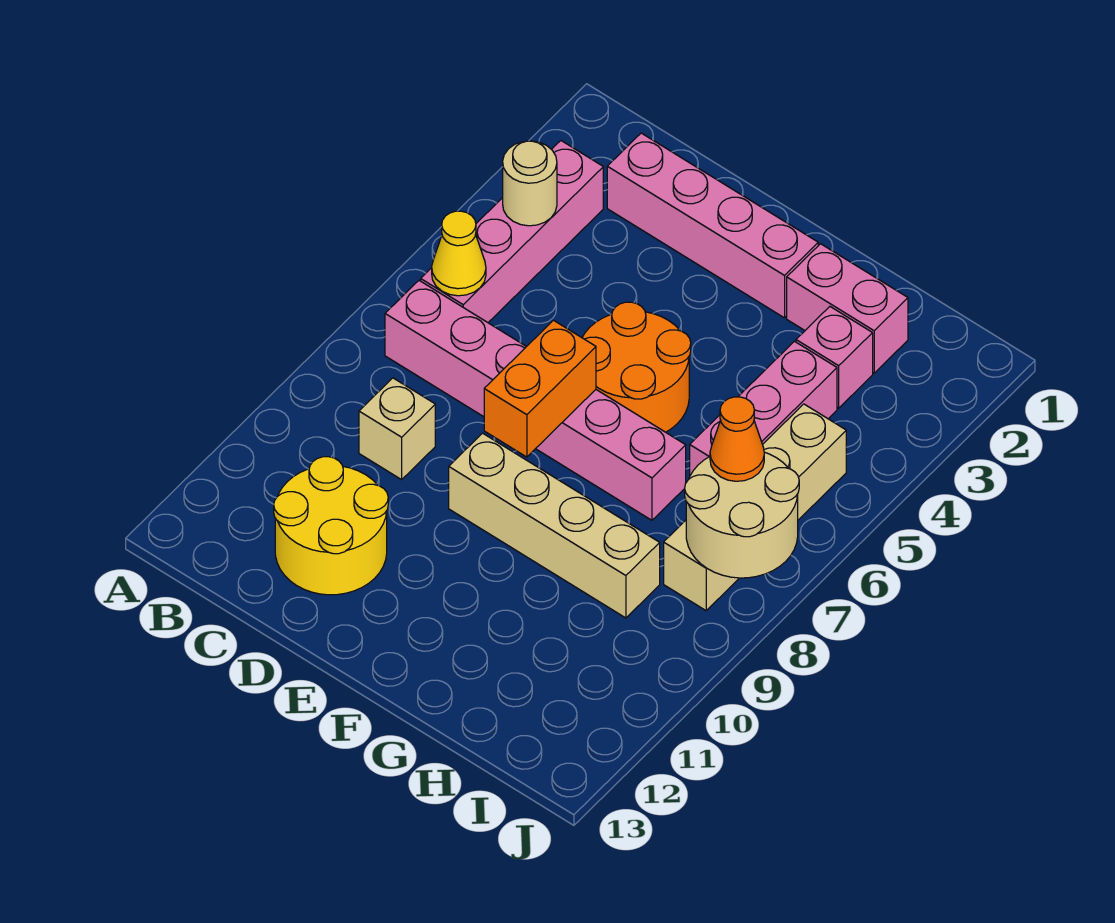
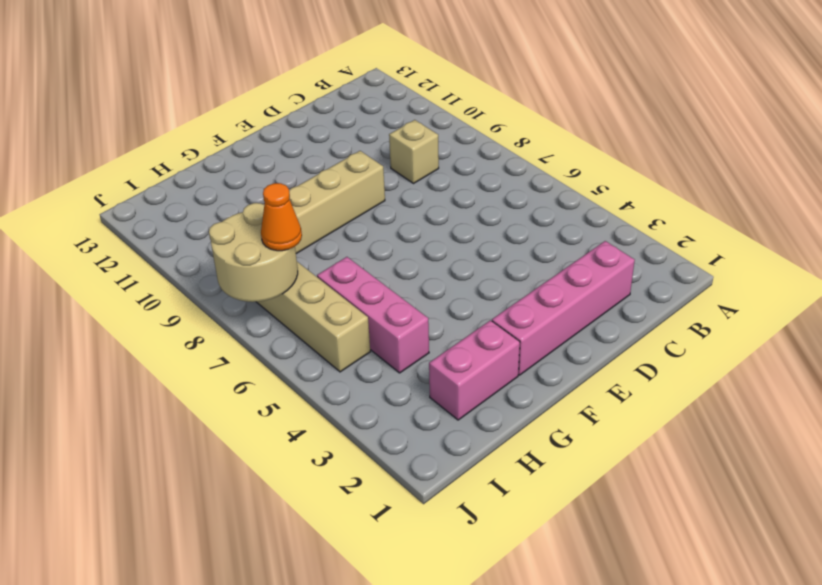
none -> pink 1x4 brick [421,141,603,322]
none -> pink 1x6 brick [385,281,686,520]
none -> yellow 2x2 round brick [274,457,388,595]

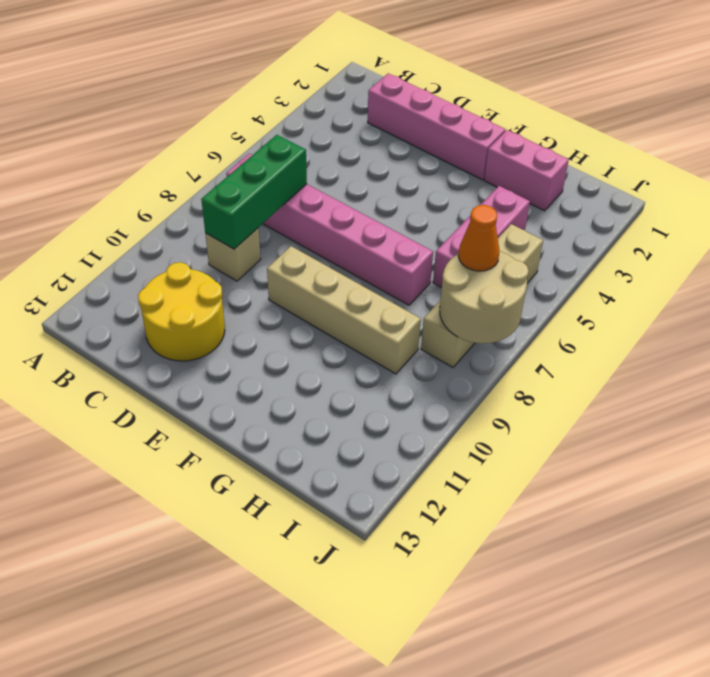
green 1x3 brick [201,135,307,249] -> none
none -> pink 1x4 brick [421,141,603,322]
none -> orange 2x2 round brick [582,302,691,432]
none -> pink 1x1 brick [796,307,873,408]

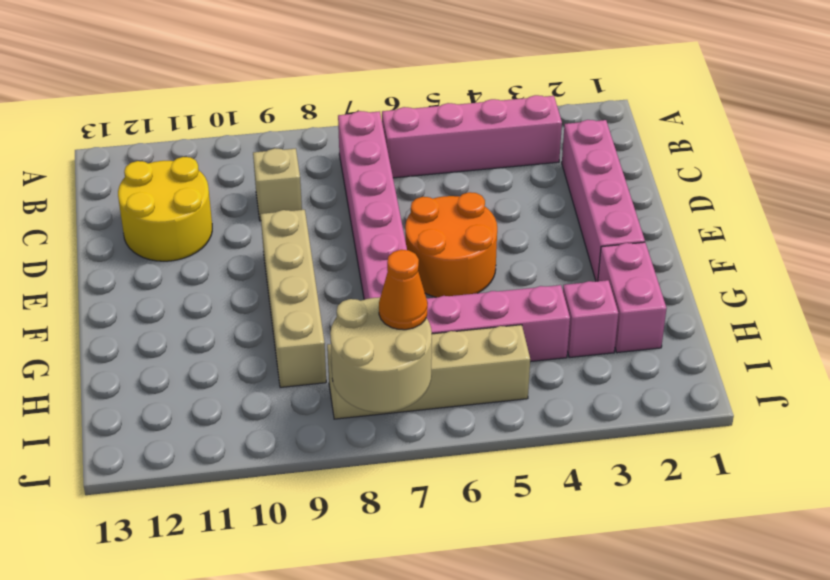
none -> tan 1x1 round brick [503,141,557,226]
none -> yellow 1x1 cone [432,211,486,296]
none -> orange 1x2 brick [484,320,596,457]

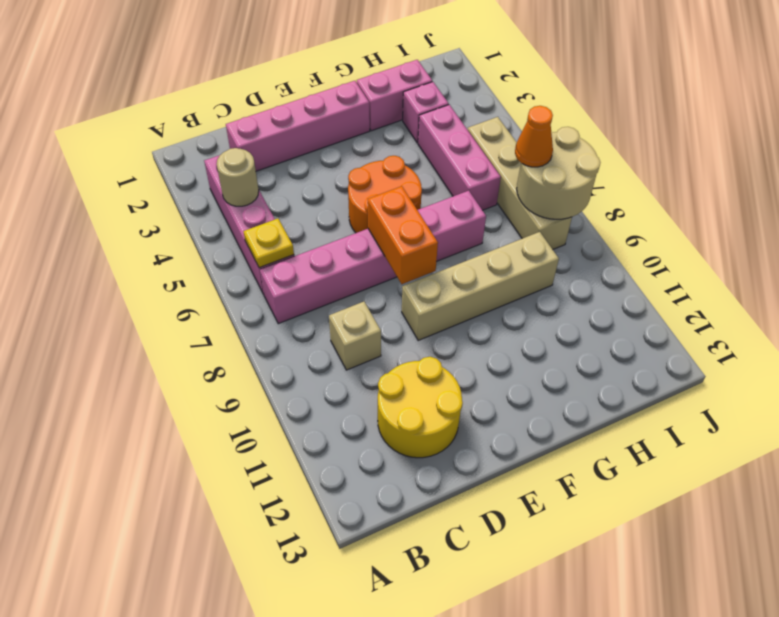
yellow 1x1 plate [243,219,294,268] -> yellow 1x1 cone [432,211,486,296]

